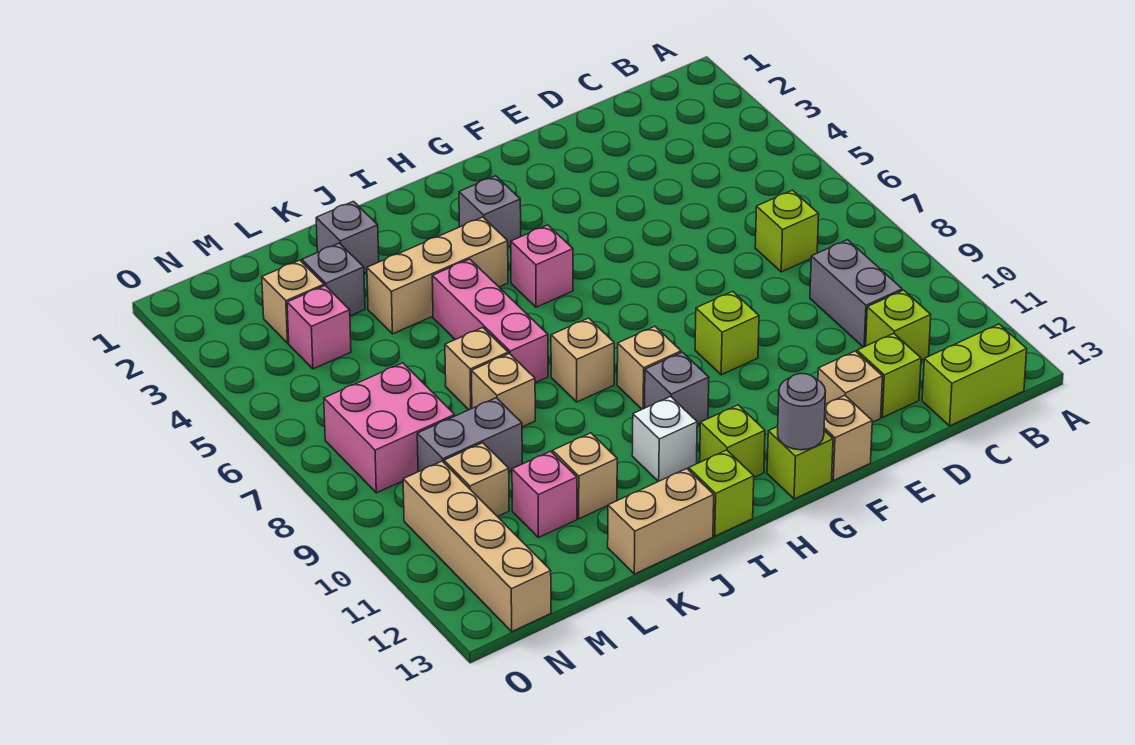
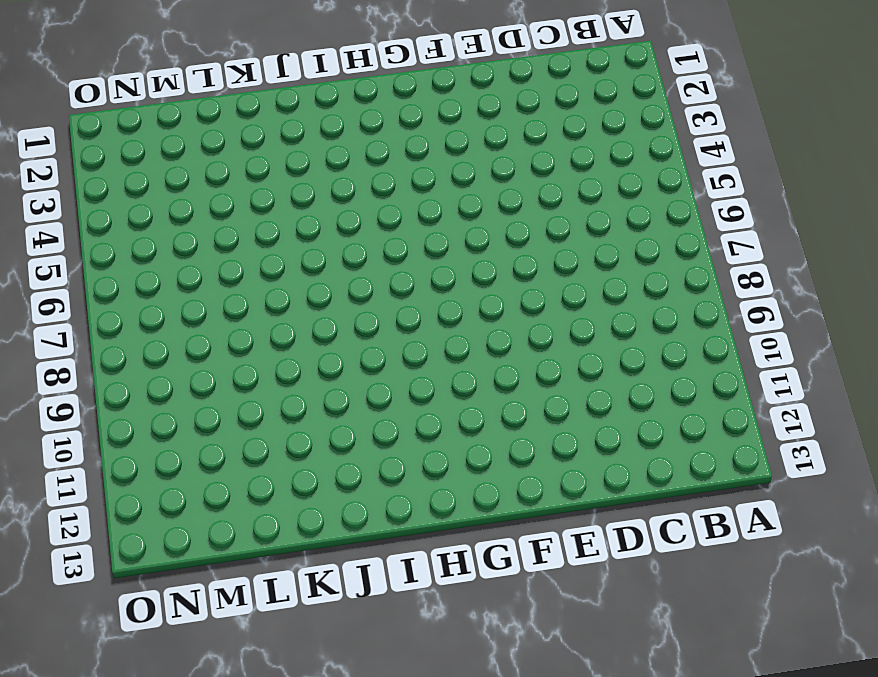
none -> lime 1x2 brick [922,324,1027,426]
none -> lime 1x1 brick [755,190,819,272]
none -> grey 1x2 brick [810,240,902,347]
none -> lime 1x1 brick [866,290,931,360]

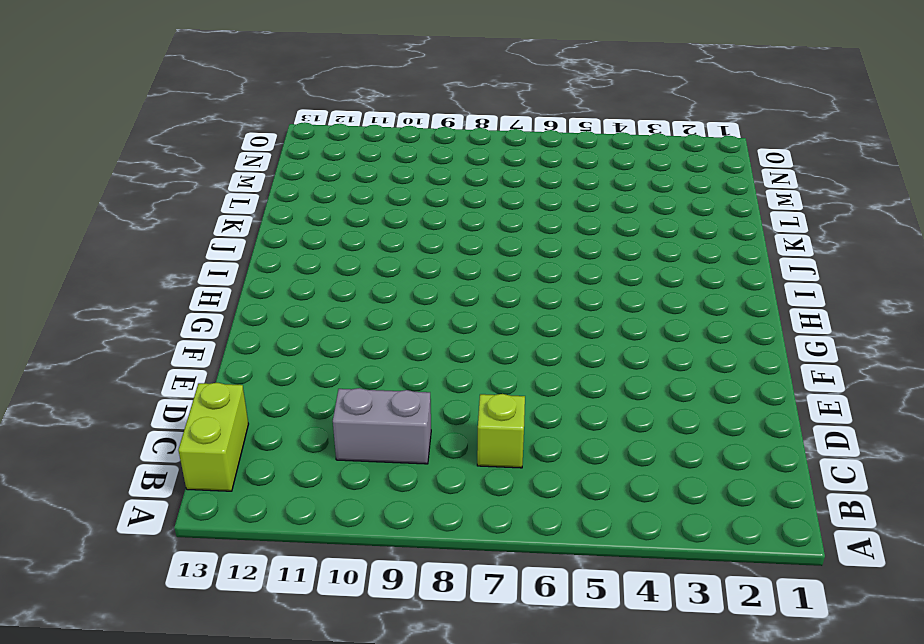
none -> lime 1x1 brick [866,290,931,360]
none -> lime 1x1 brick [857,333,921,418]
none -> tan 1x1 brick [818,351,883,422]
none -> lime 1x1 brick [695,291,759,375]

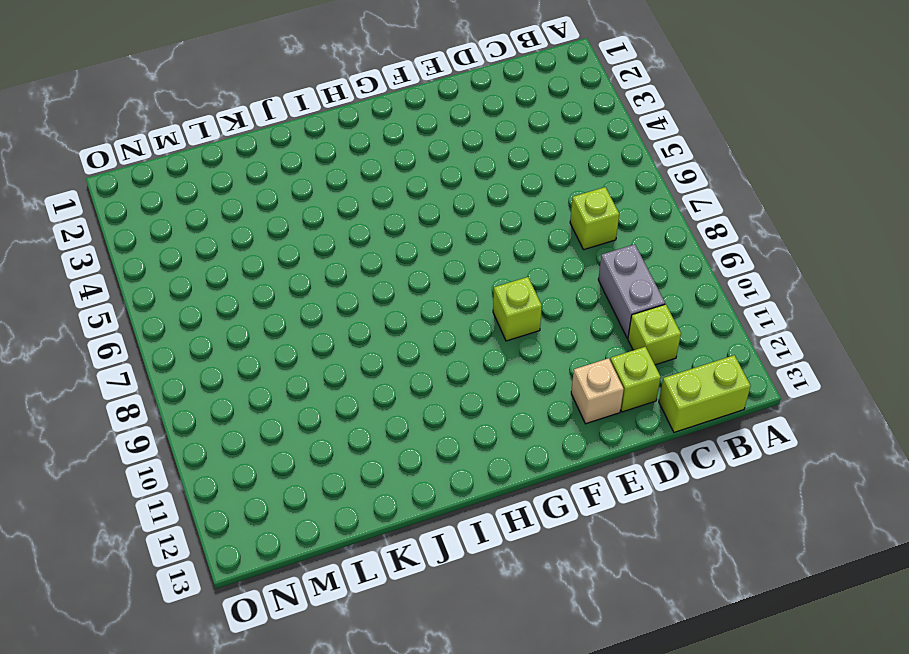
none -> tan 1x1 brick [824,395,872,481]
none -> lime 1x1 brick [767,426,833,499]
none -> grey 1x1 brick [459,176,521,247]
none -> pink 1x1 brick [511,225,573,307]

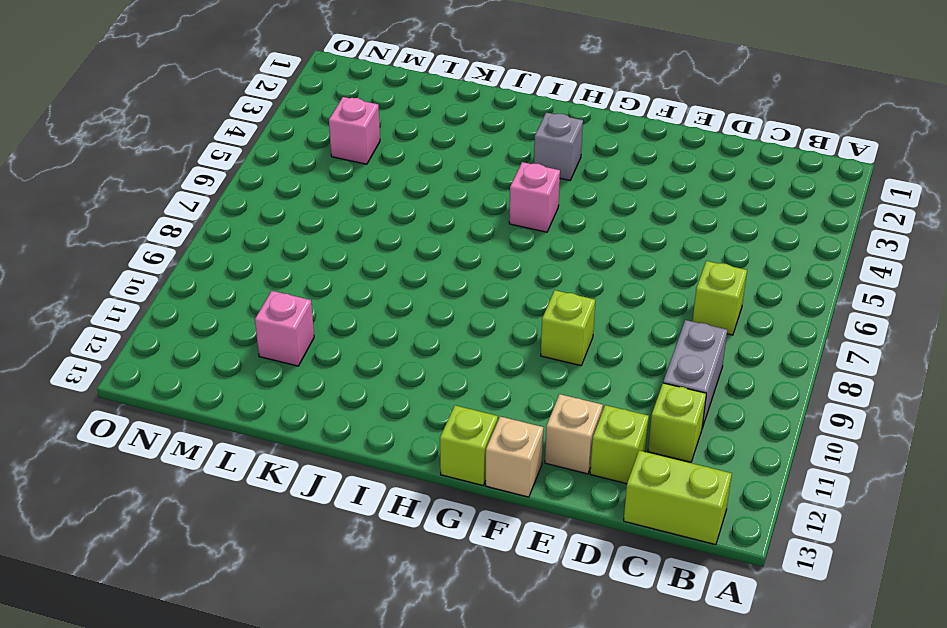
none -> tan 1x1 brick [617,326,681,409]
none -> grey 1x1 brick [645,352,709,425]
none -> lime 1x1 brick [700,405,765,477]
none -> tan 1x3 brick [367,217,508,334]

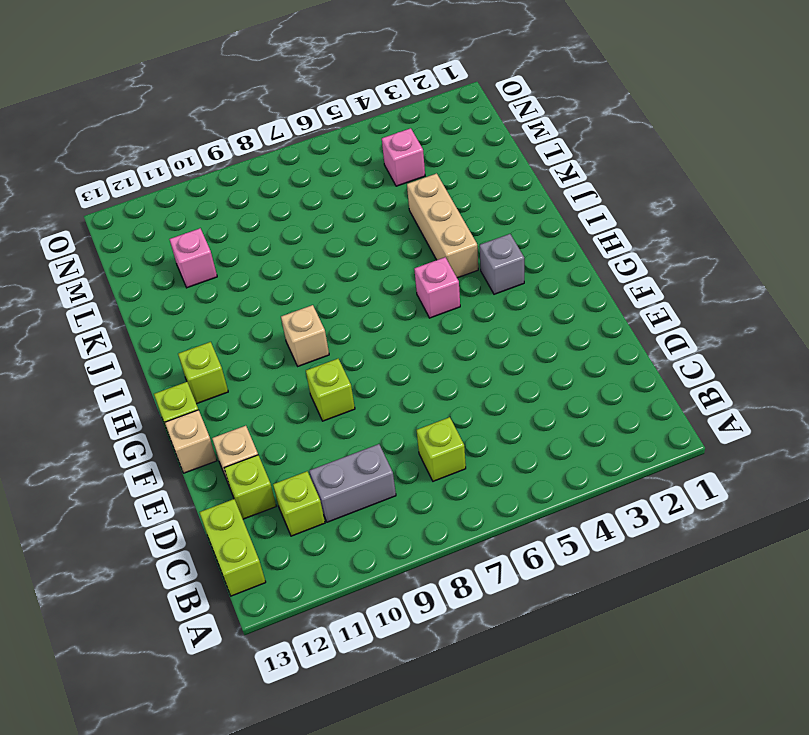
none -> grey 1x1 brick [645,352,709,425]
none -> tan 1x1 brick [551,318,614,402]
none -> white 1x1 brick [632,397,697,481]
none -> lime 1x1 brick [689,450,754,536]

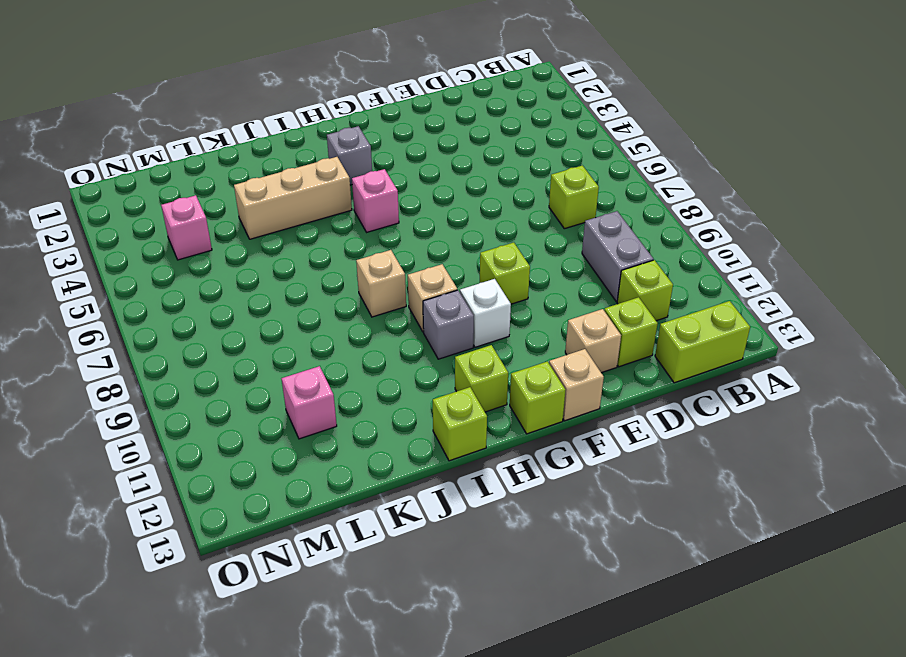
white 1x1 brick [460,279,511,347] -> white 1x1 brick moved to [632,397,697,481]
none -> pink 1x3 brick [432,259,548,383]
none -> tan 1x2 brick [608,469,714,574]
none -> grey 1x1 brick [316,201,379,274]
none -> tan 1x1 brick [445,328,508,410]

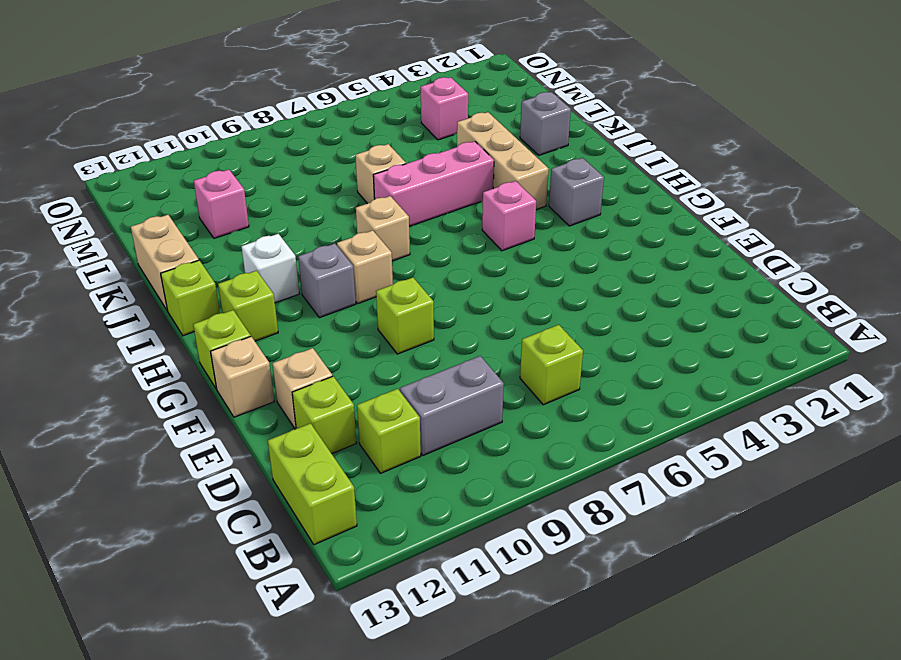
none -> tan 1x1 brick [471,354,535,427]
none -> tan 1x1 brick [553,433,617,519]
none -> grey 1x1 brick [302,243,365,316]
none -> grey 1x2 brick [417,398,522,472]

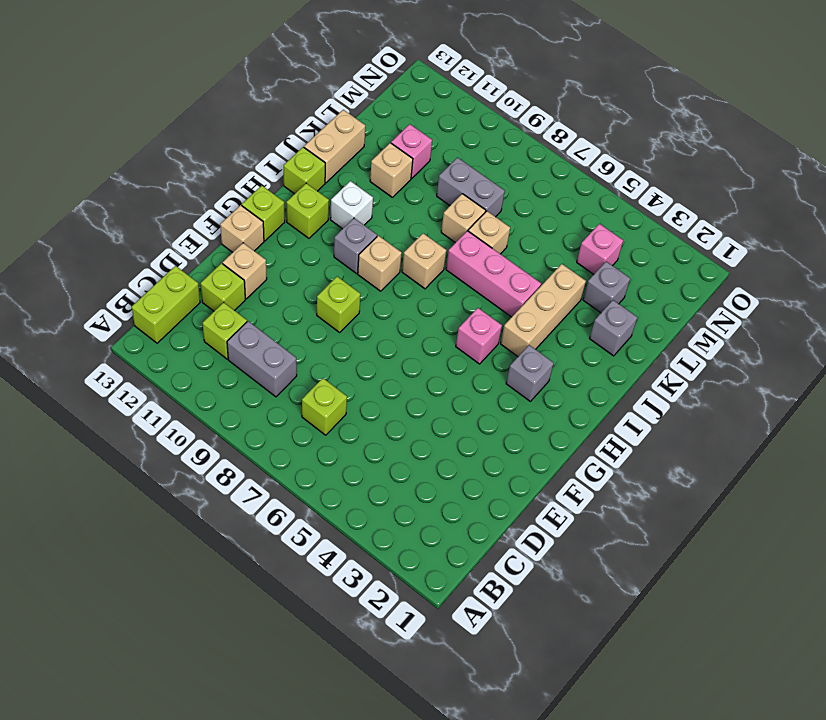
grey 1x2 brick [437,158,505,217] -> grey 1x2 brick turned to [417,398,522,472]
none -> tan 1x1 brick [262,260,324,343]
none -> pink 2x2 brick [324,363,455,493]
none -> tan 1x1 brick [444,443,509,517]
none -> tan 1x4 brick [403,461,551,632]

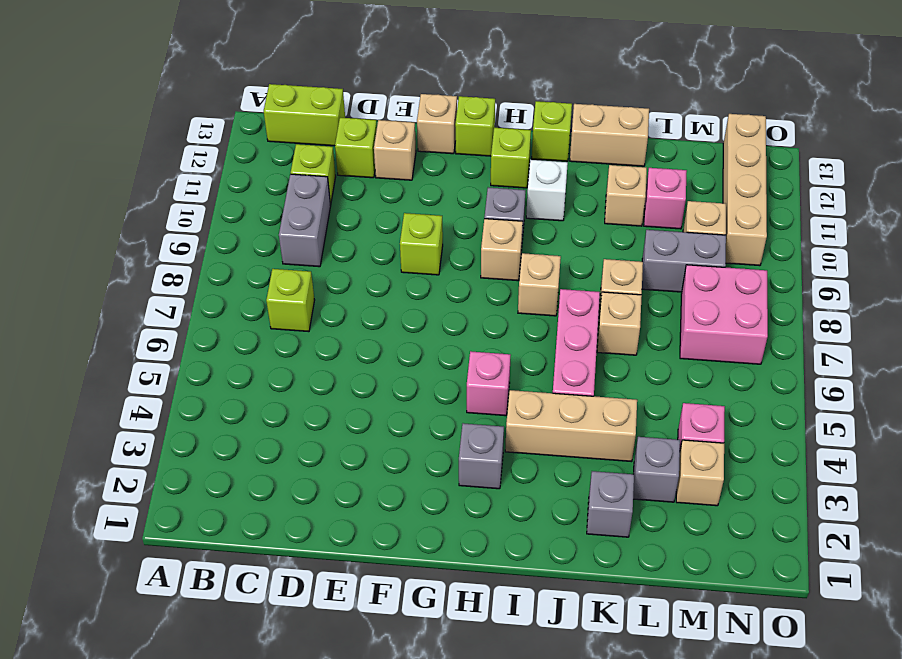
none -> grey 1x1 round brick [778,374,826,450]

